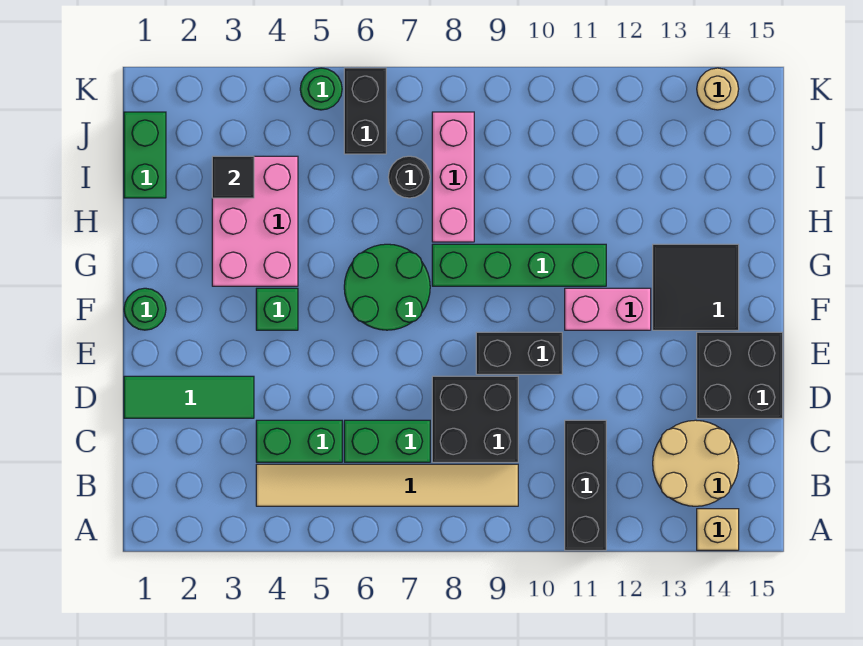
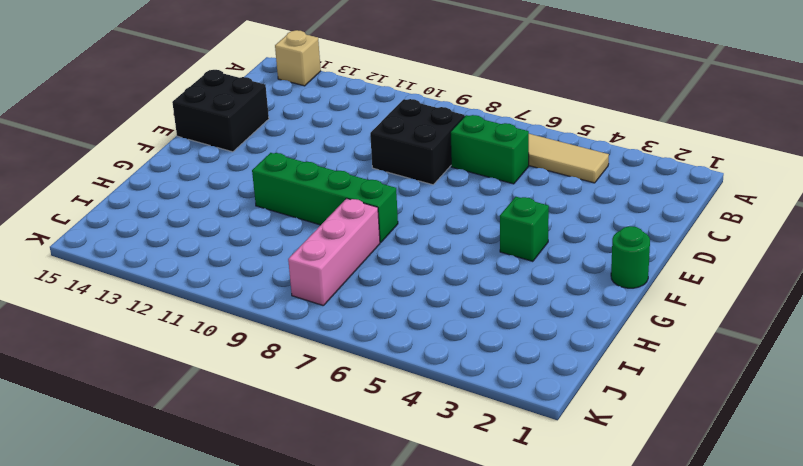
none -> black 1x3 brick [565,420,606,550]
none -> tan 2x2 round brick [653,420,739,506]
none -> green 1x2 brick [256,420,342,462]

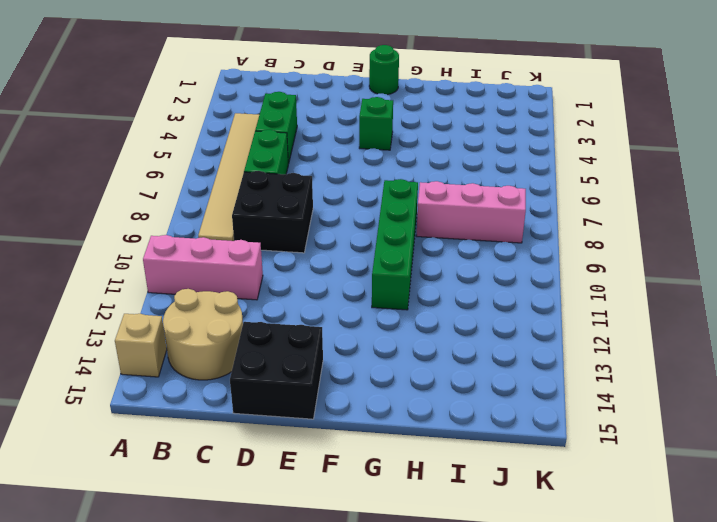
pink 1x3 brick [143,235,263,300] -> black 1x3 brick [565,420,606,550]
none -> green 1x3 tile [124,376,254,418]
none -> black 1x2 brick [476,332,562,374]
none -> green 2x2 round brick [344,244,430,330]

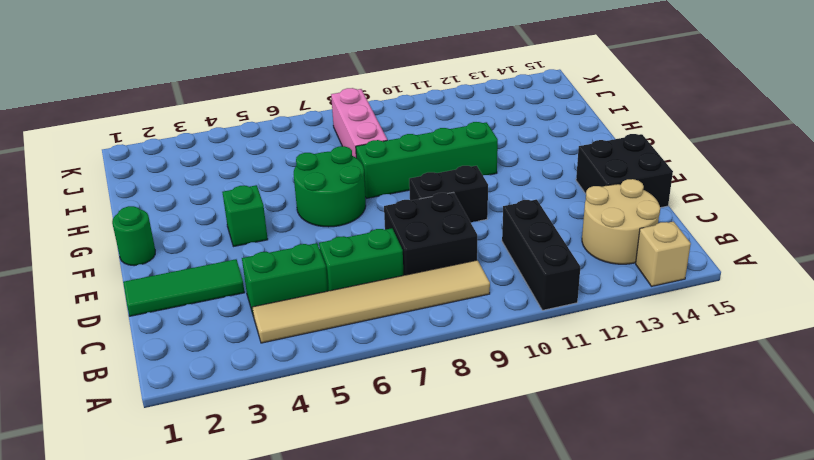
none -> pink 1x2 brick [565,288,651,330]
none -> black 2x2 tile [653,244,739,330]
none -> pink 2x3 brick [212,156,298,286]

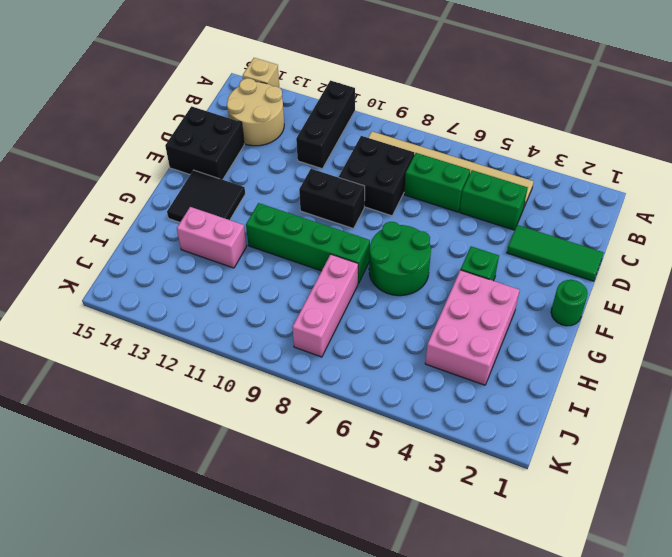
pink 1x2 brick [177,207,247,268] -> pink 1x2 brick moved to [565,288,651,330]
none -> green 1x2 brick [124,112,166,198]
none -> black 1x1 round brick [388,156,430,198]
none -> black 1x2 brick [344,68,386,154]

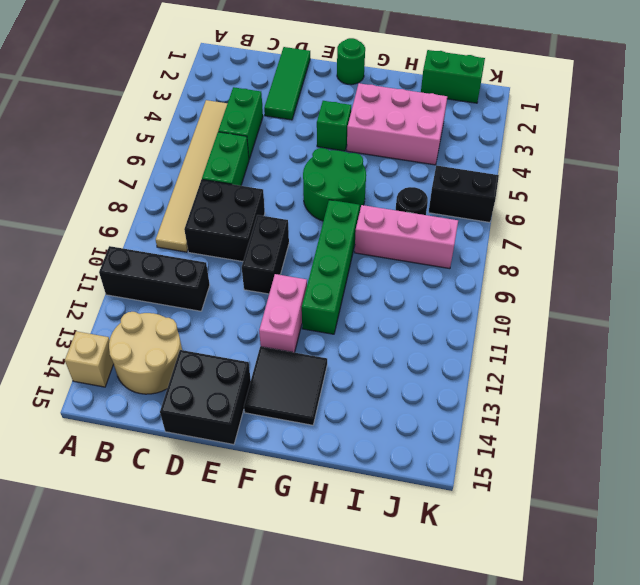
none -> green 1x1 round brick [300,68,342,110]
none -> tan 1x1 round brick [697,68,739,110]
none -> black 1x1 tile [212,156,254,198]

